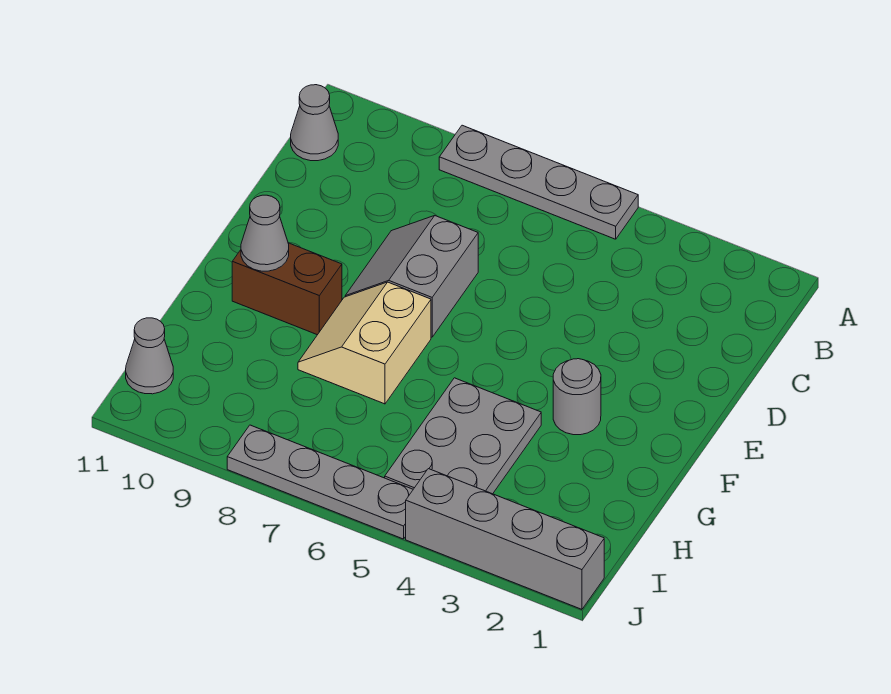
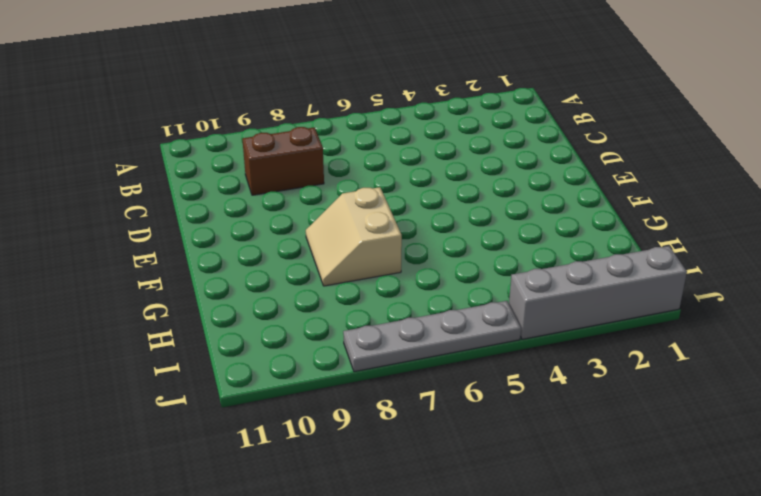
brown 1x2 brick [242,127,324,195] -> brown 1x2 brick moved to [232,243,342,335]
none -> grey 1x4 plate [439,125,638,239]
none -> grey 1x1 cone [291,85,338,161]

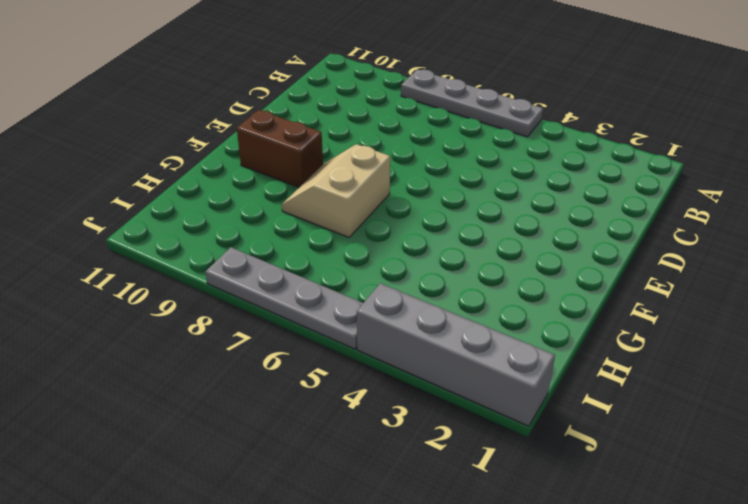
none -> grey 1x1 cone [291,85,338,161]
none -> grey 2x2 slope [345,216,478,337]

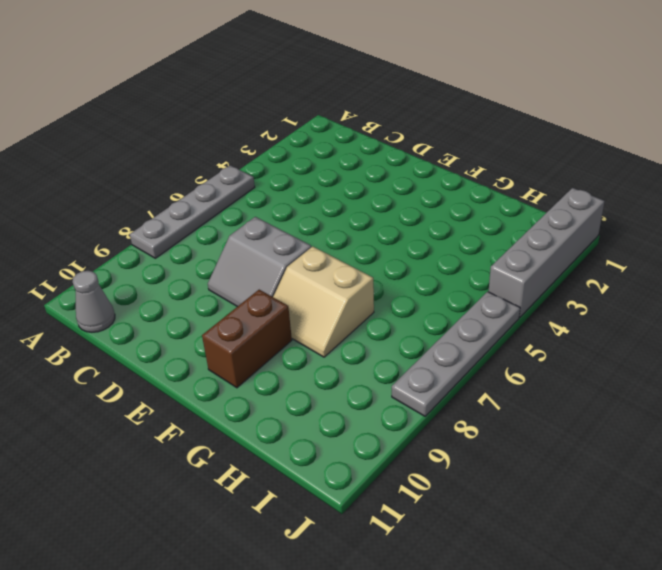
none -> grey 1x1 round brick [553,359,601,435]
none -> grey 2x3 plate [385,378,541,494]

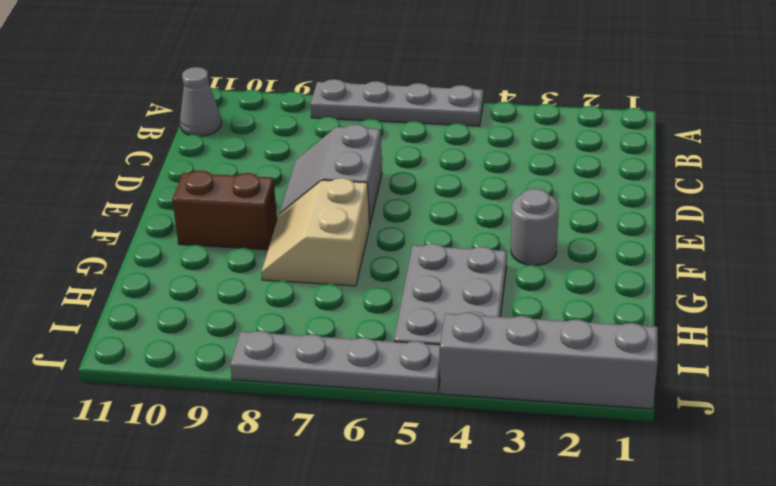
none -> grey 1x1 cone [126,318,173,394]
none -> grey 1x1 cone [241,195,289,271]

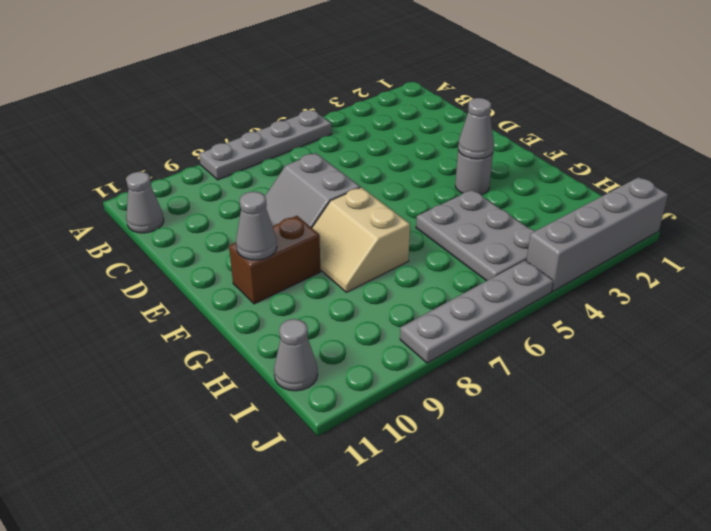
grey 1x1 cone [458,98,494,159] -> none

